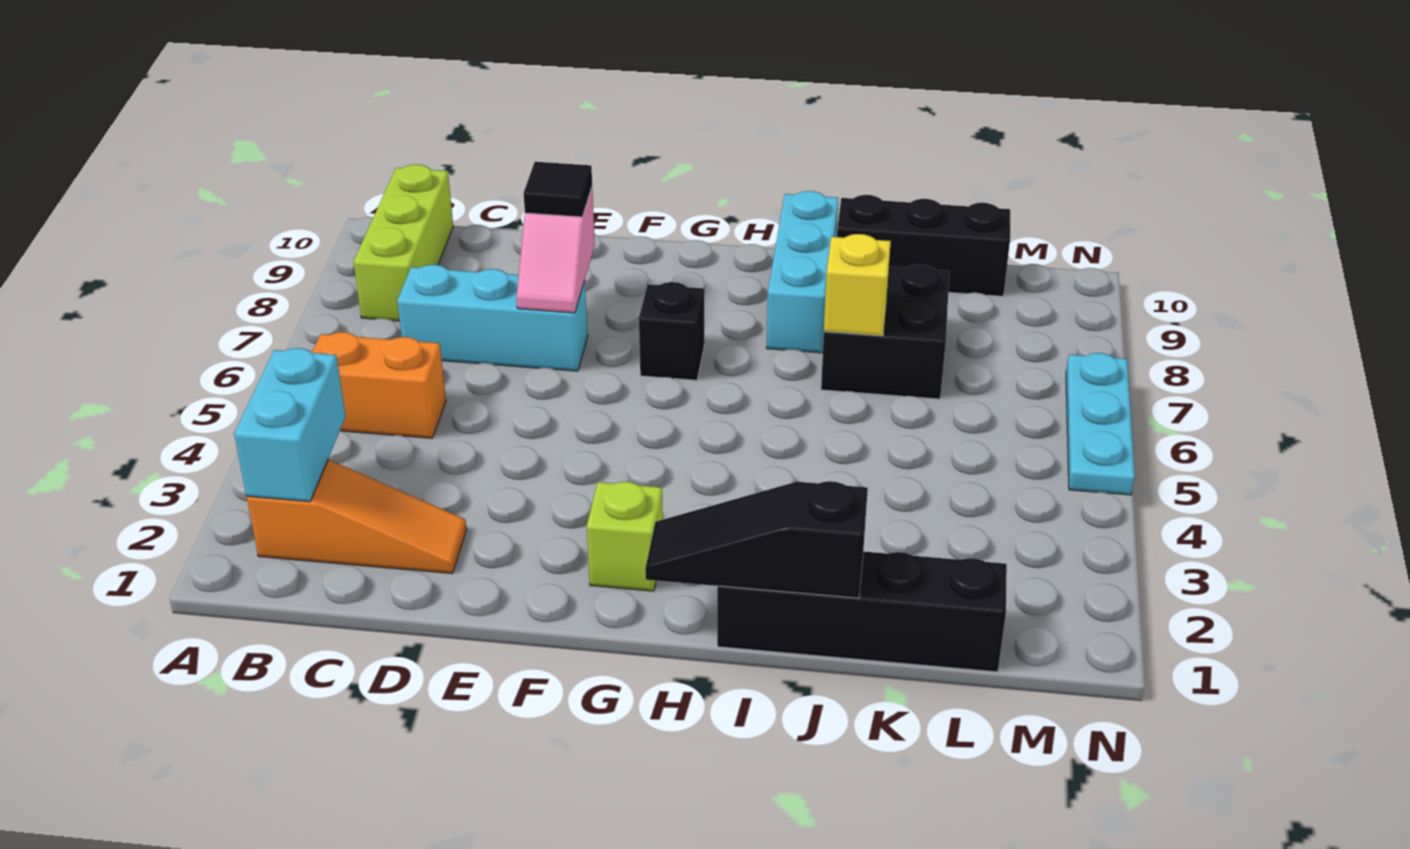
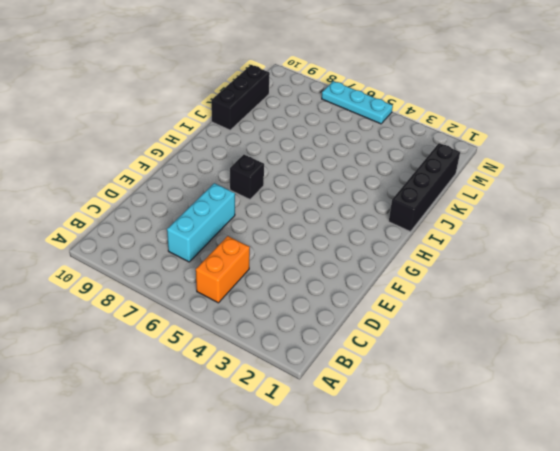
none -> orange 1x3 slope [247,460,466,573]
none -> lime 1x3 brick [354,164,453,321]
none -> lime 1x1 brick [587,482,663,591]

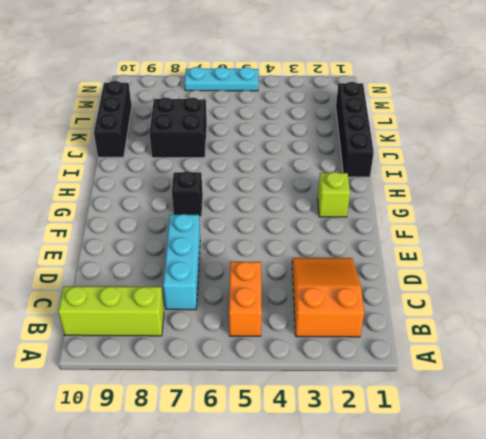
orange 2x3 slope [292,258,364,337] -> orange 1x3 slope [247,460,466,573]
none -> cyan 1x3 brick [767,191,838,353]
none -> cyan 1x2 brick [234,348,346,502]
none -> pink 1x2 slope [517,188,595,313]

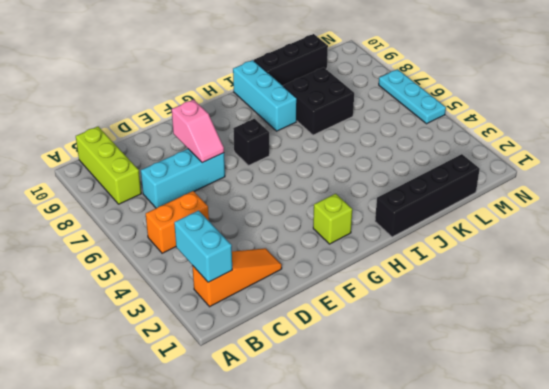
none -> black 1x3 slope [645,481,868,598]
none -> yellow 1x1 brick [824,234,891,336]
none -> black 1x1 tile [524,162,592,217]

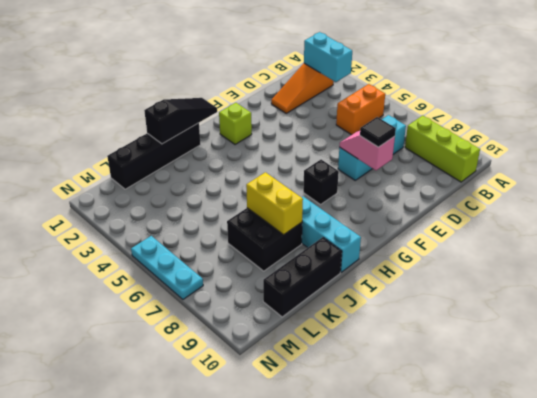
yellow 1x2 brick [246,172,303,235] -> yellow 1x1 brick [824,234,891,336]

